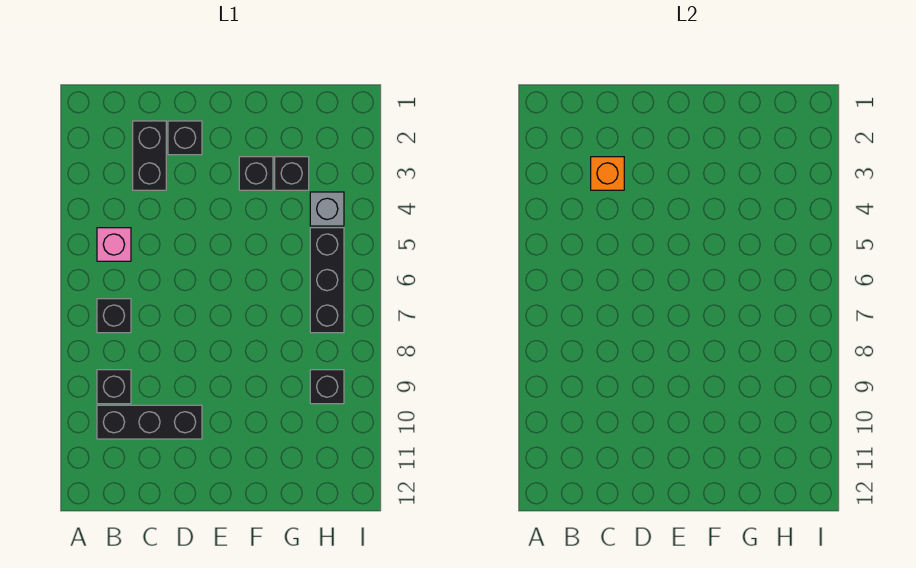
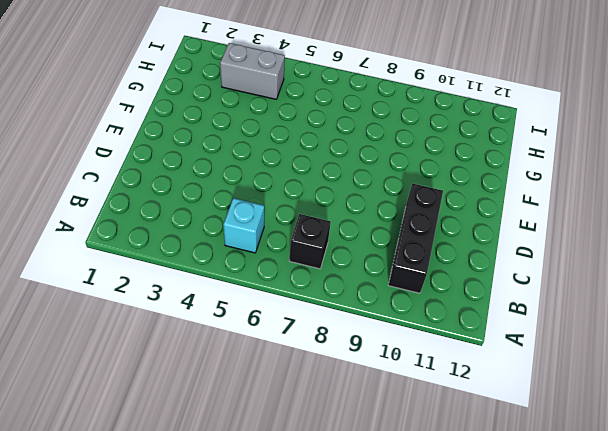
cyan 1x1 brick [223,198,264,253] -> pink 1x1 brick [97,228,131,261]
grey 1x2 brick [220,43,285,99] -> grey 1x1 brick [310,192,344,226]
none -> black 1x1 brick [97,370,131,404]
none -> black 1x2 brick [133,121,166,190]
none -> black 1x1 brick [168,121,202,155]

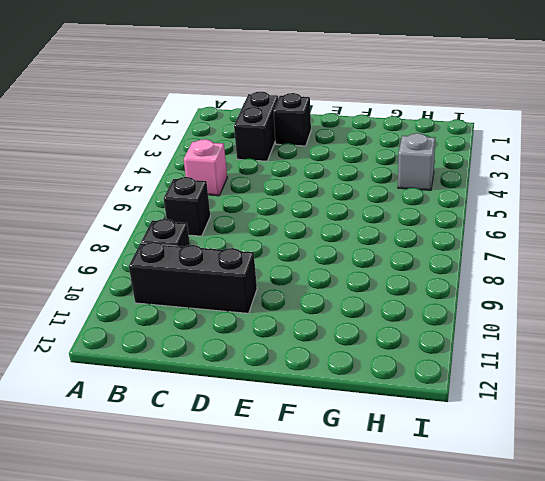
none -> black 1x1 brick [239,157,273,190]
none -> black 1x1 brick [275,157,309,190]
none -> black 1x3 brick [310,228,344,333]

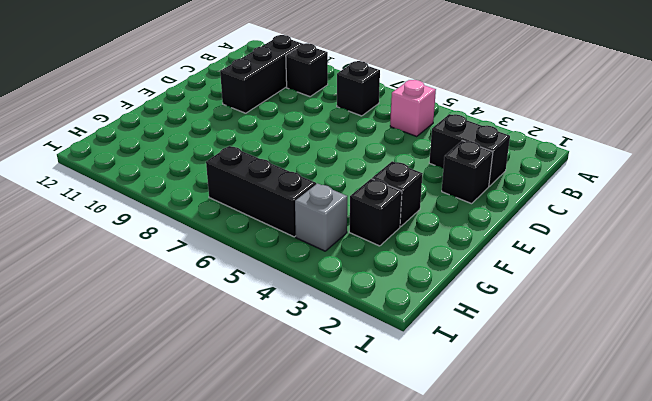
none -> black 1x1 brick [310,370,344,404]
none -> orange 1x1 brick [591,157,624,190]

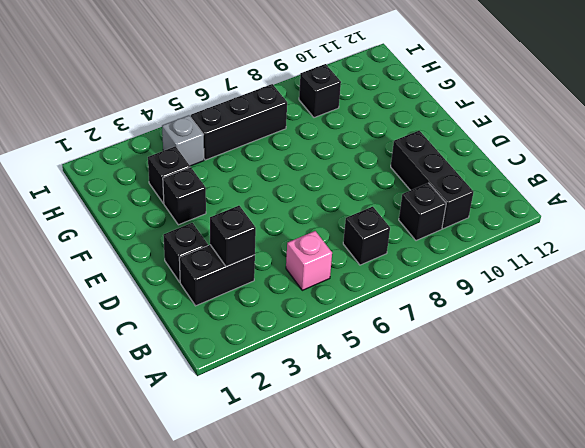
black 1x1 brick [210,206,256,267] -> orange 1x1 brick [591,157,624,190]

